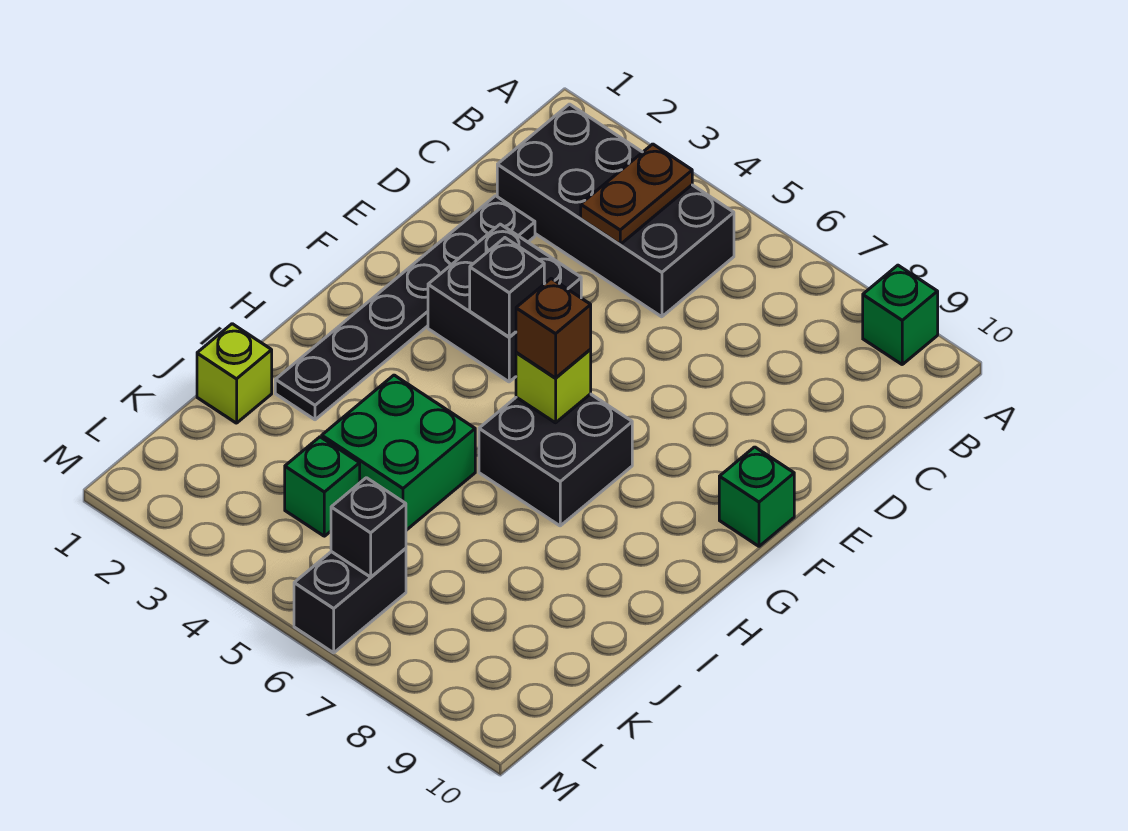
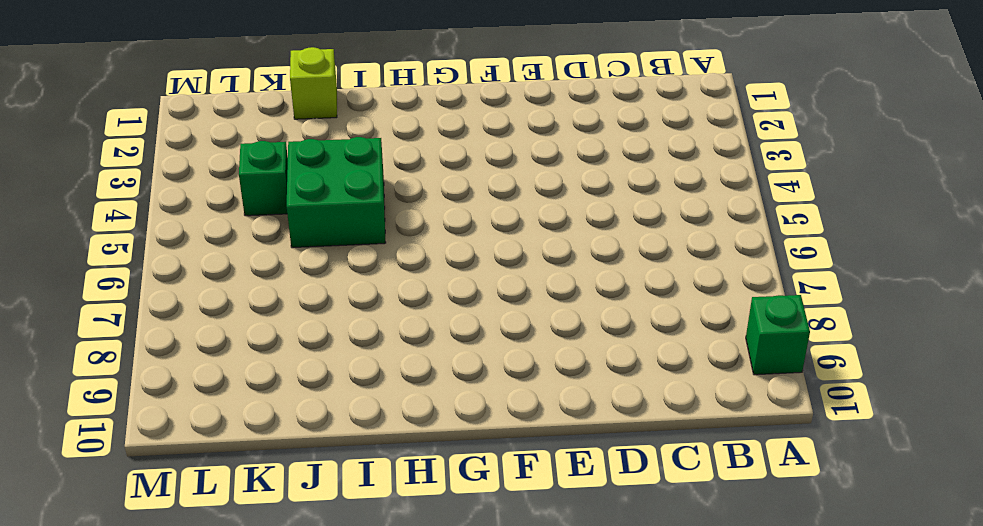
none -> black 2x4 brick [497,104,734,317]
none -> black 1x6 plate [275,196,535,420]
none -> black 2x2 brick [428,224,581,382]

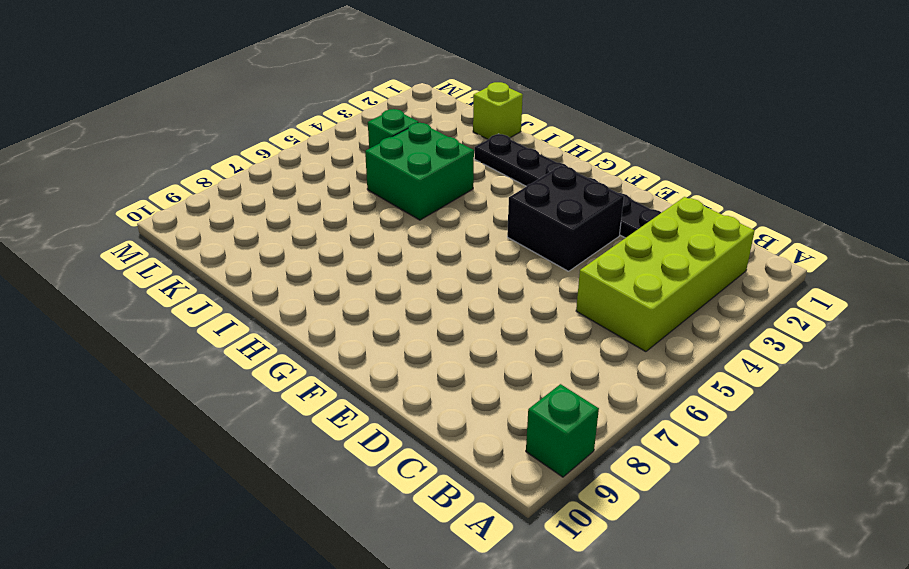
lime 2x4 brick [576,197,755,352] -> black 2x4 brick [497,104,734,317]
none -> green 1x1 brick [719,447,794,546]
none -> black 2x2 brick [479,394,632,526]
none -> black 1x2 brick [294,548,406,653]

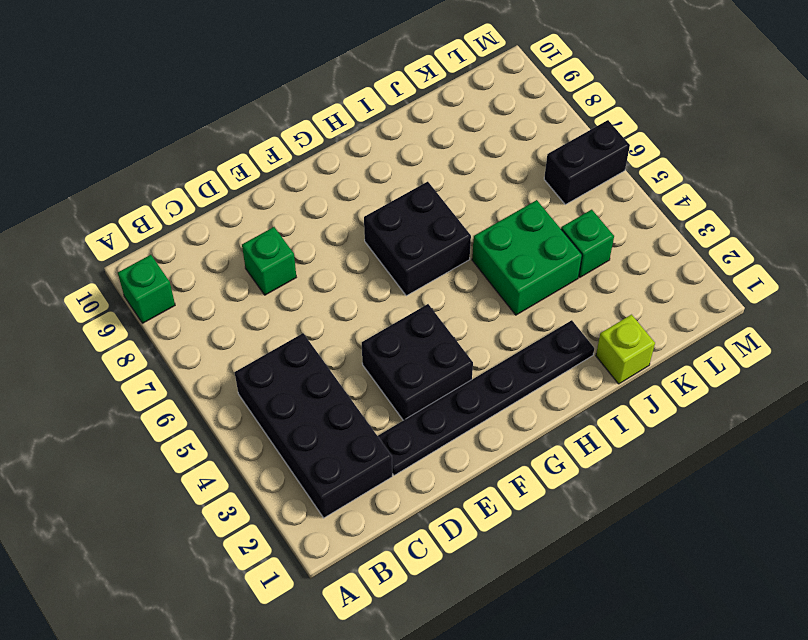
green 1x1 brick [242,227,296,295] -> green 1x1 brick moved to [719,447,794,546]
none -> brown 1x2 plate [581,144,692,244]
none -> black 1x1 brick [470,238,544,337]
none -> lime 1x1 brick [516,349,591,423]

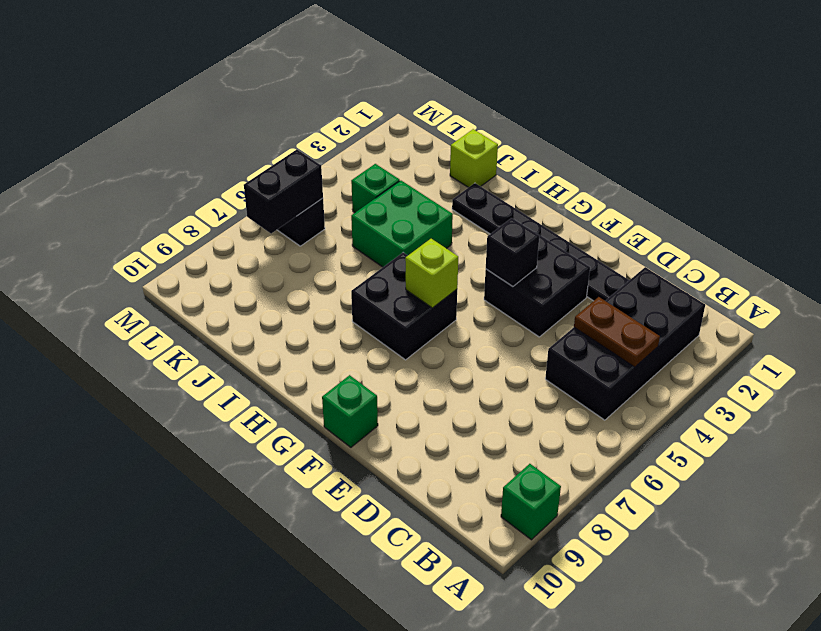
black 1x2 brick [244,150,323,234] -> black 1x1 brick [331,478,406,577]
none -> brown 1x1 brick [516,279,591,378]

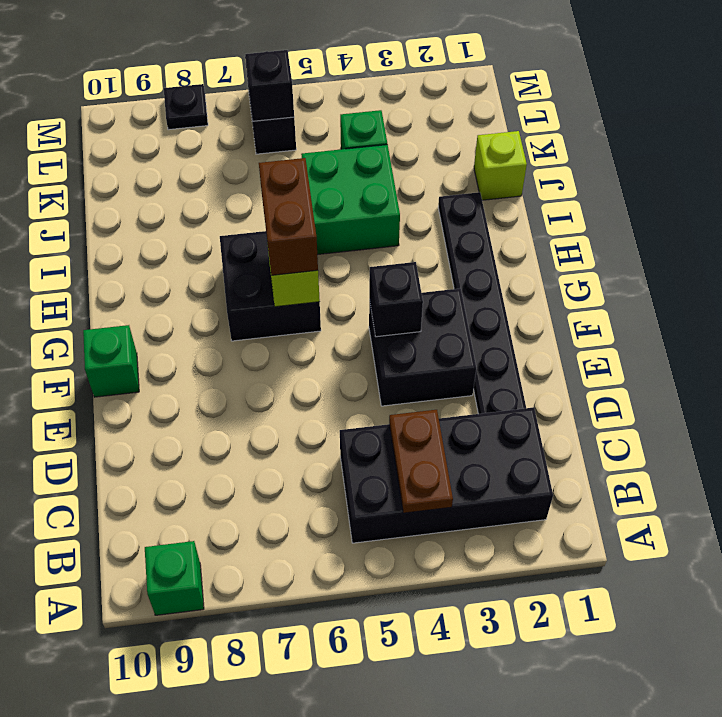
brown 1x2 brick [259,158,318,275] -> brown 1x1 brick [516,279,591,378]
black 1x1 plate [164,84,208,130] -> none

